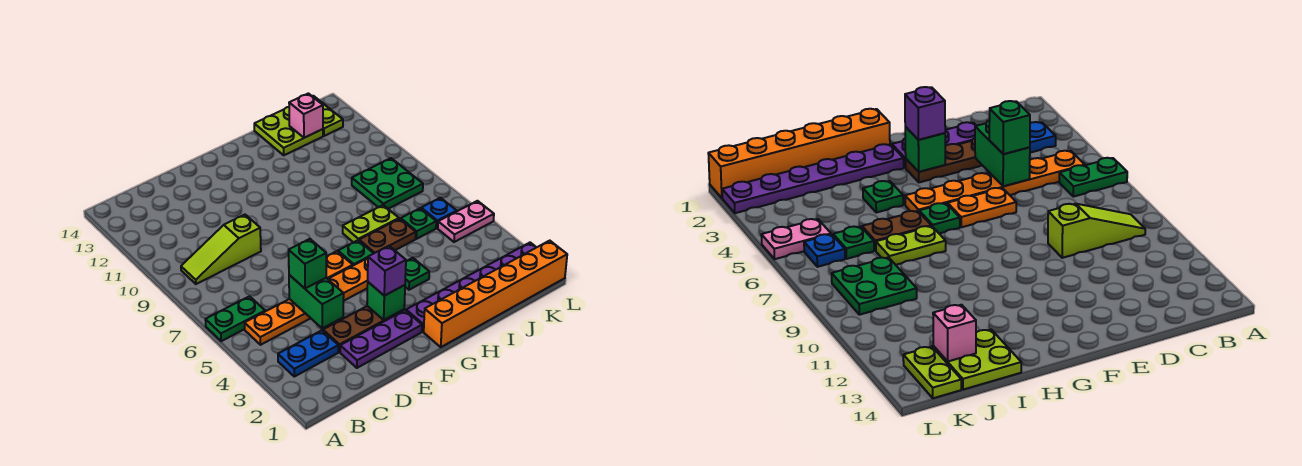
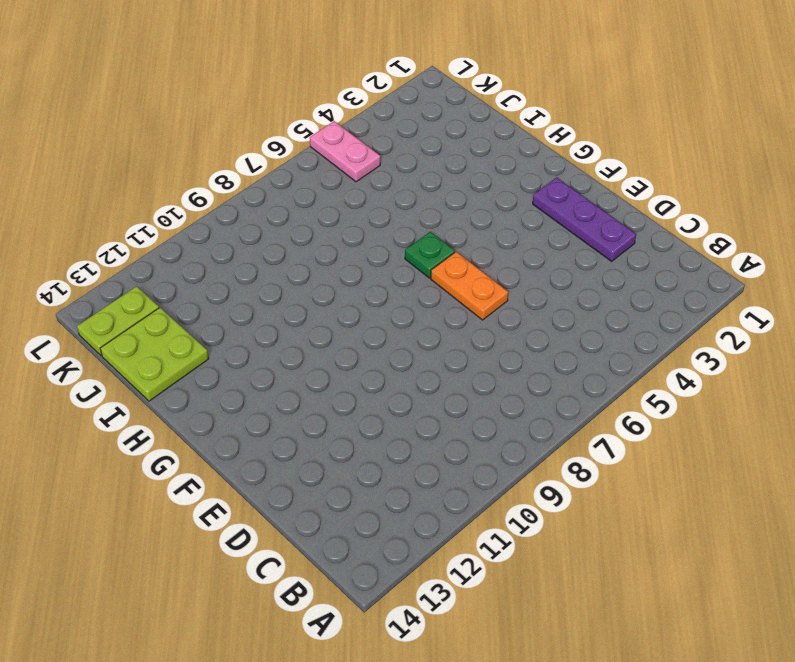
none -> green 1x2 plate [205,296,265,341]
none -> blue 1x2 plate [278,330,338,377]
none -> orange 1x6 plate [245,258,368,345]

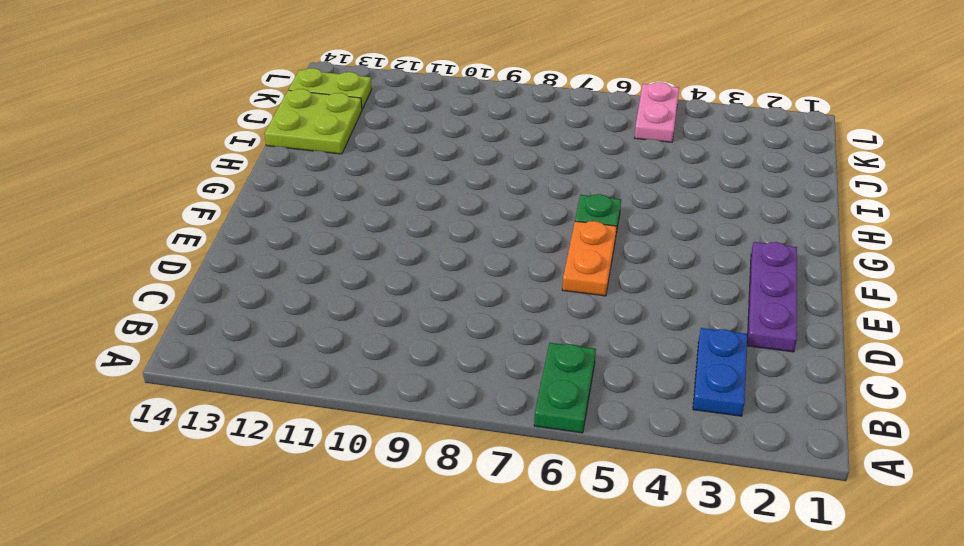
none -> orange 1x6 plate [245,258,368,345]
none -> lime 1x3 slope [181,215,261,284]
none -> brown 1x3 plate [323,306,404,352]

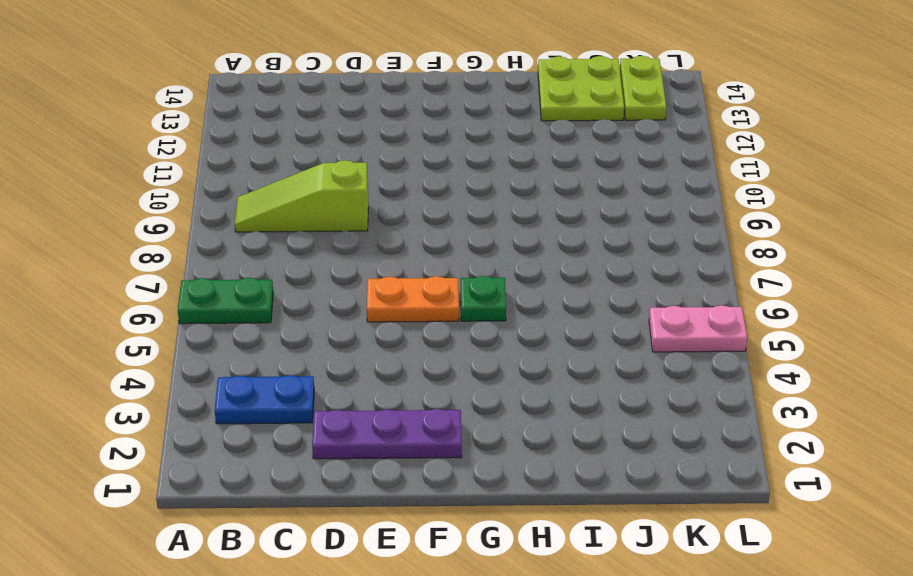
none -> orange 1x6 plate [245,258,368,345]
none -> brown 1x3 plate [323,306,404,352]
none -> orange 1x6 brick [424,241,567,347]

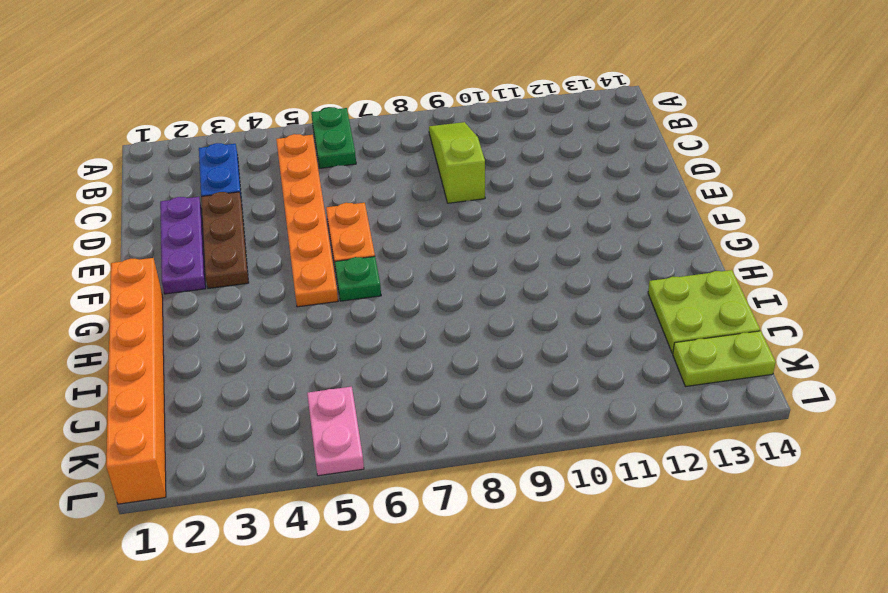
none -> purple 1x6 plate [406,243,536,332]
none -> green 1x1 plate [405,258,429,290]
none -> brown 1x2 plate [359,219,416,253]

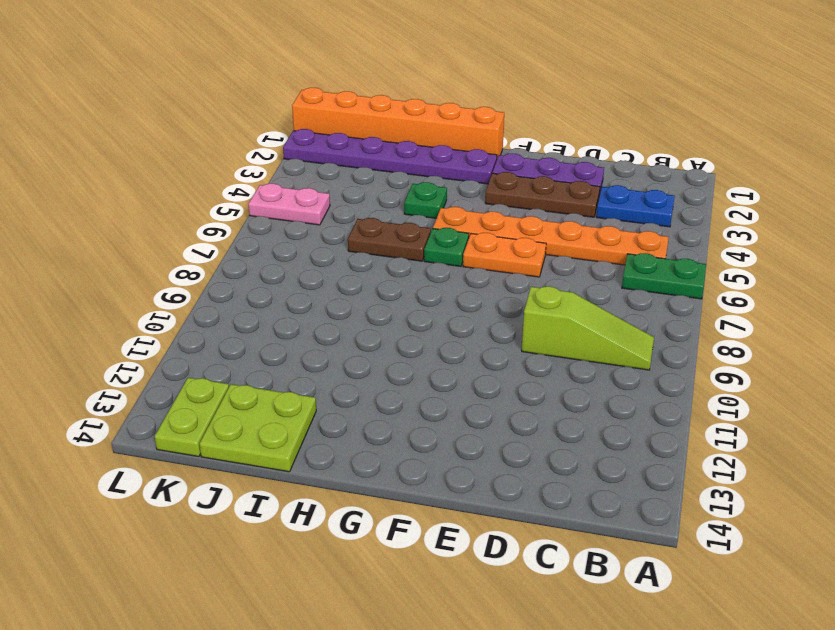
none -> lime 1x2 plate [343,205,399,243]
none -> green 1x1 plate [401,208,436,239]
none -> green 2x2 plate [352,158,423,209]

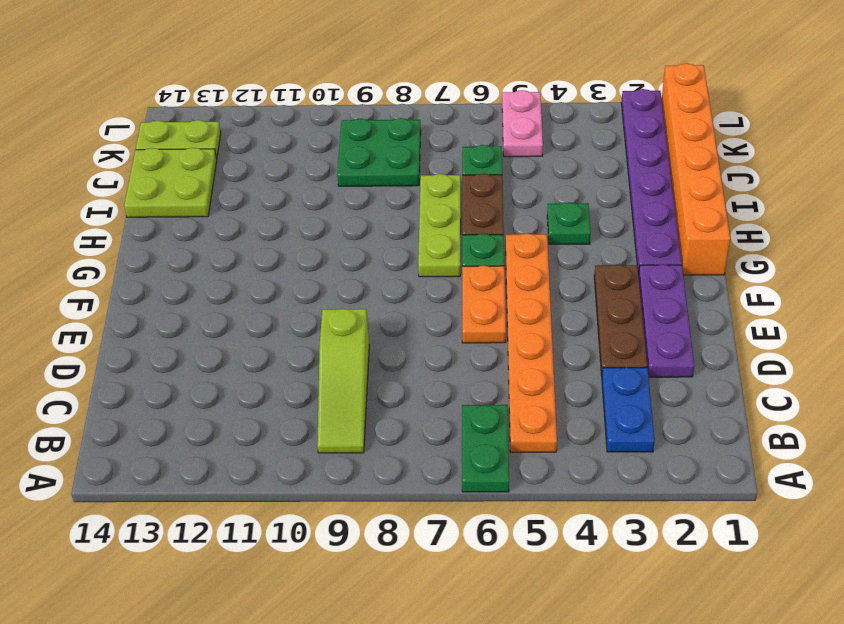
lime 1x3 plate [418,174,461,277] -> lime 1x2 plate [343,205,399,243]
none -> blue 1x1 plate [421,198,457,228]
none -> green 1x2 brick [289,275,344,328]
none -> green 1x1 brick [367,282,405,320]

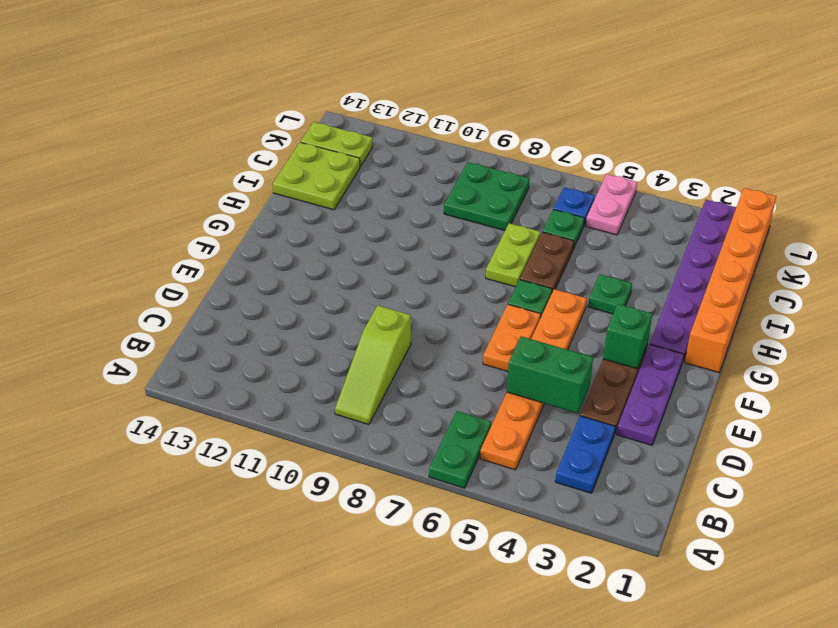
none -> pink 1x1 brick [289,93,323,138]
none -> green 1x1 brick [289,239,326,288]
none -> purple 1x1 brick [368,246,406,296]

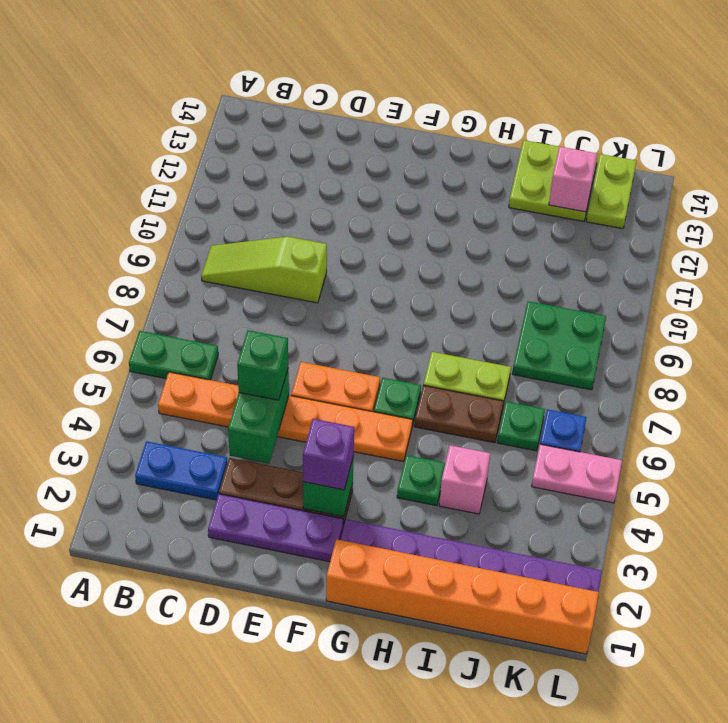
pink 1x1 brick [439,445,490,514] -> none

